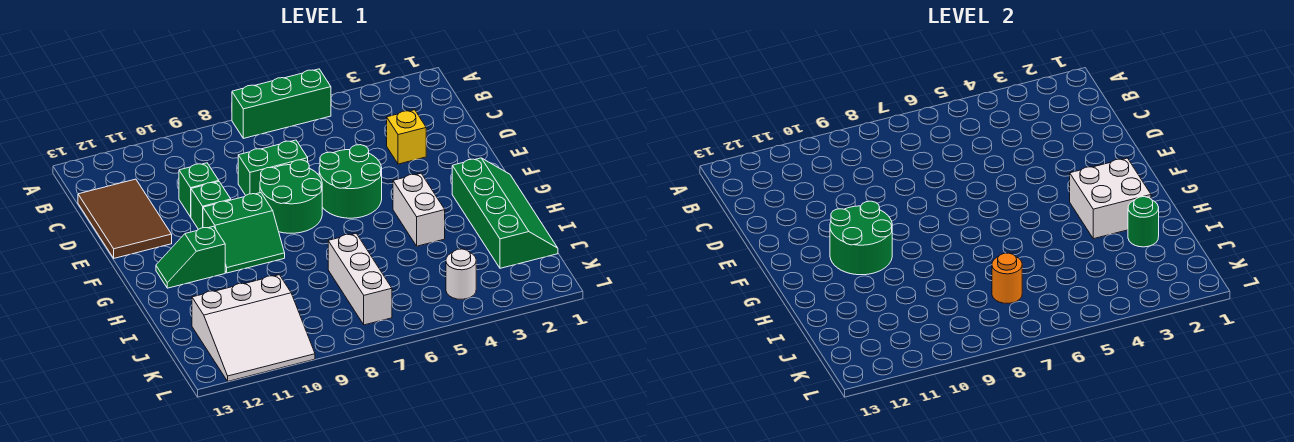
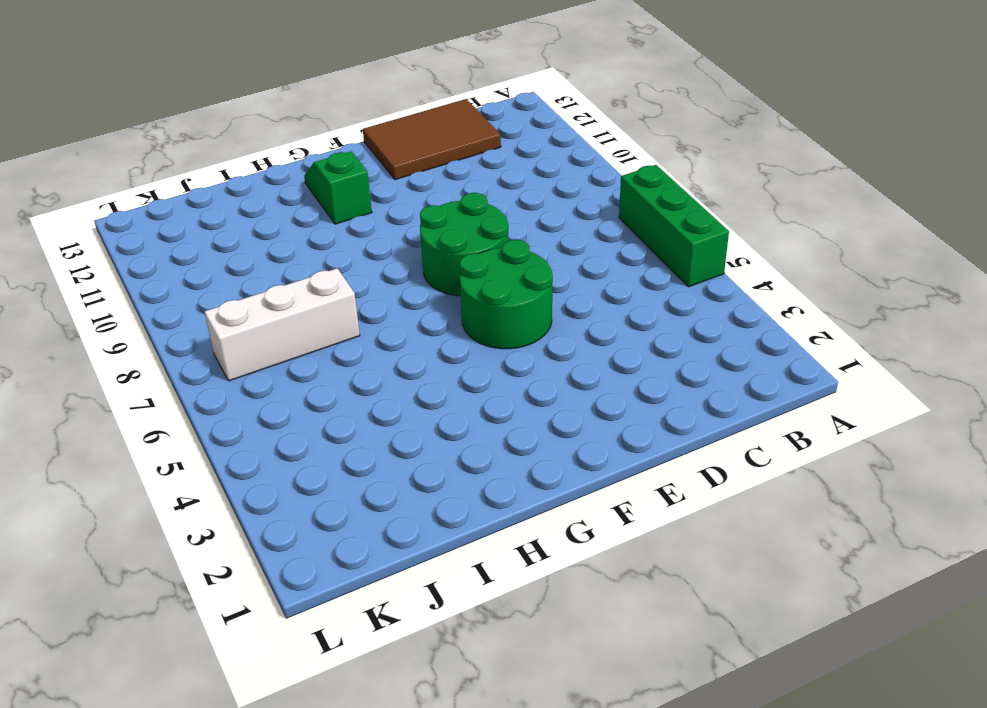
none -> yellow 1x1 brick [387,110,426,164]
none -> green 1x2 brick [238,140,308,195]
none -> green 1x1 brick [179,163,219,217]

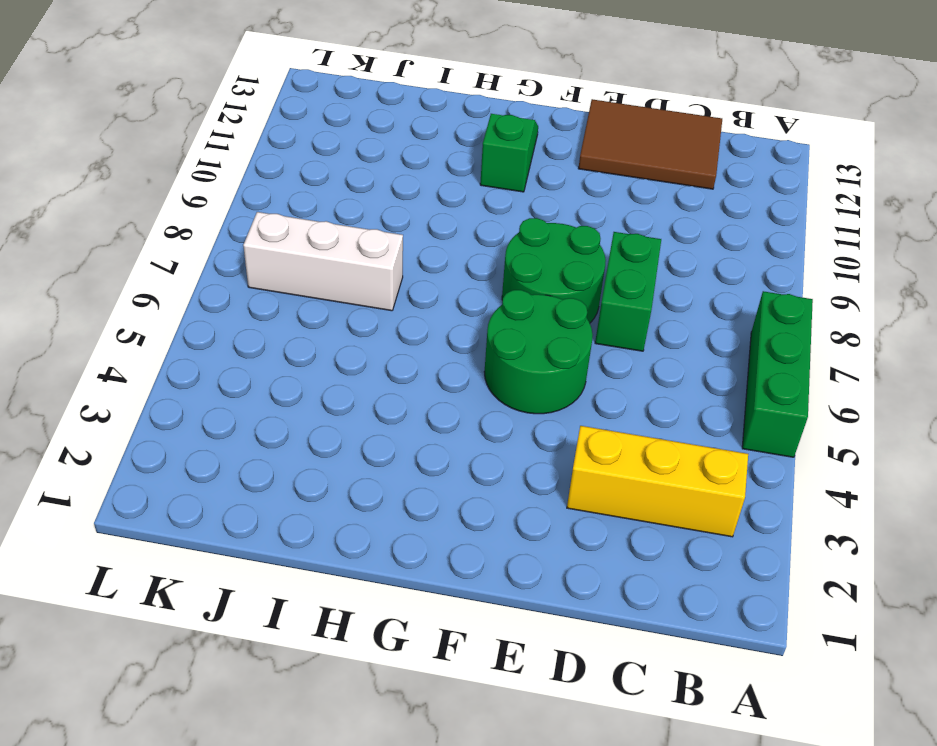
yellow 1x3 brick [567,426,748,537] -> yellow 1x1 brick [387,110,426,164]
none -> green 1x1 brick [179,163,219,217]
none -> green 1x1 brick [191,182,231,229]
none -> green 2x2 slope [203,193,285,273]

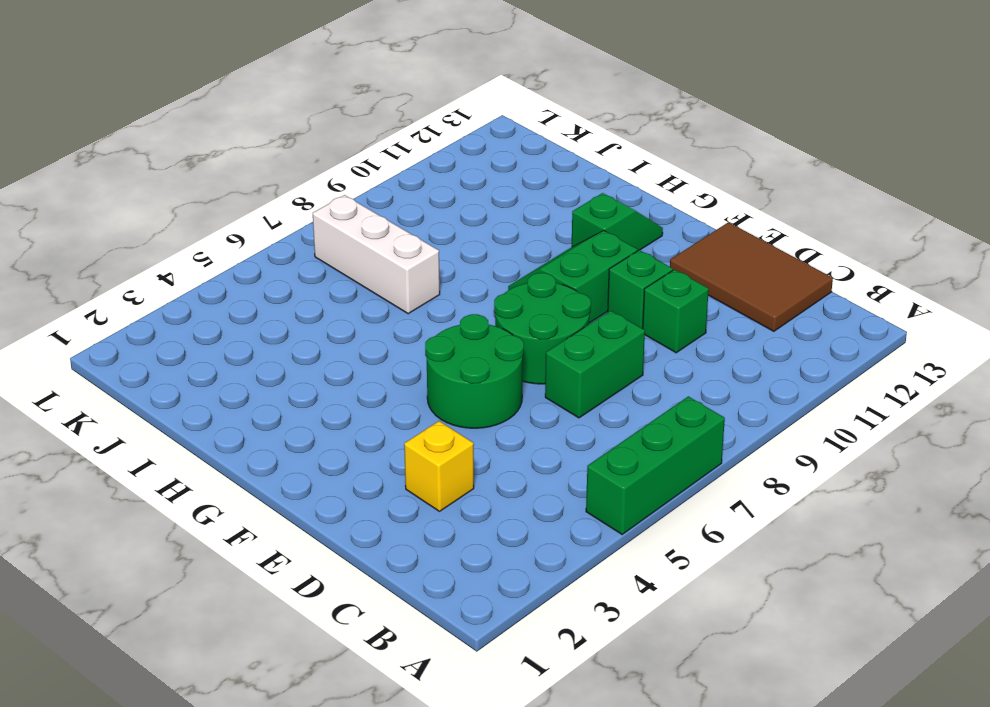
none -> green 2x4 slope [452,158,558,268]
none -> white 1x2 brick [393,173,445,246]
none -> white 3x3 slope [192,275,315,381]

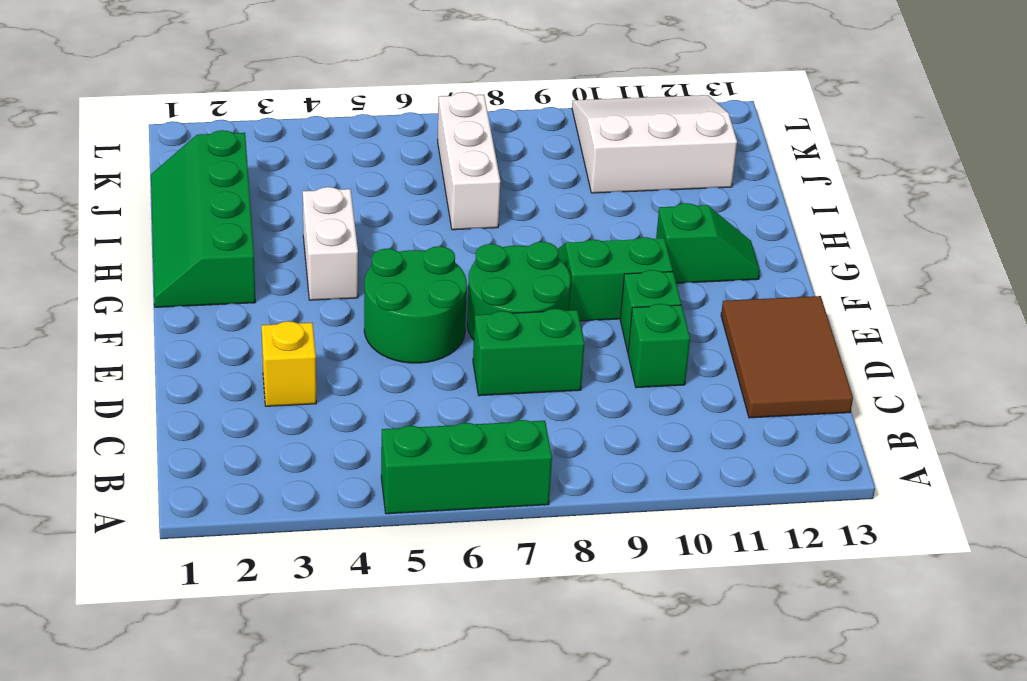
none -> white 1x1 round brick [446,249,476,299]
none -> green 2x2 round brick [830,201,892,275]
none -> white 2x2 brick [1070,158,1151,239]

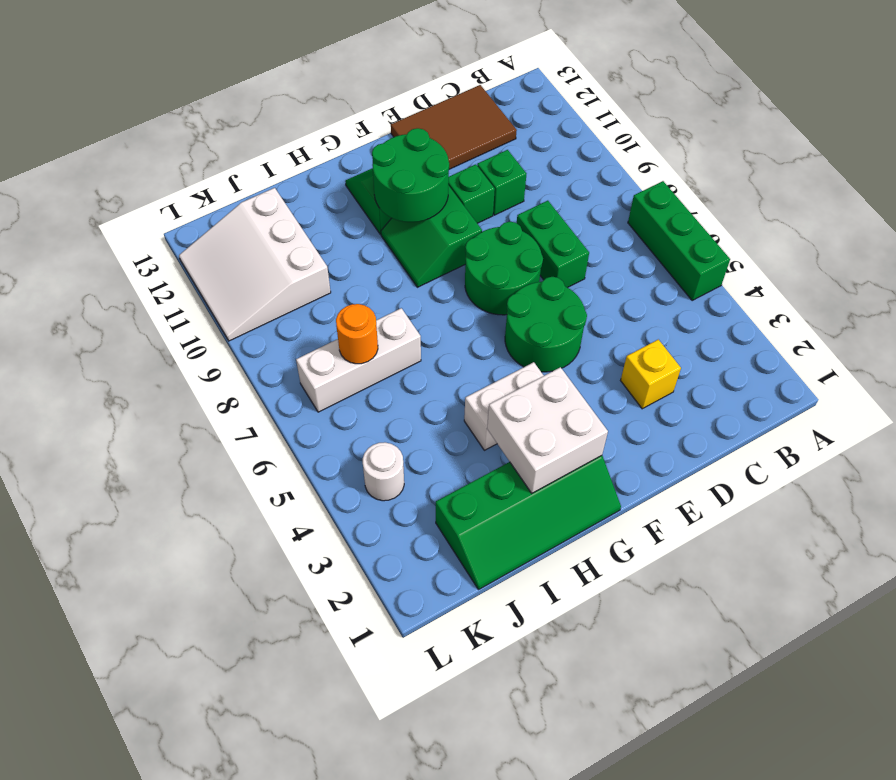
none -> green 1x1 round brick [1128,197,1159,247]

